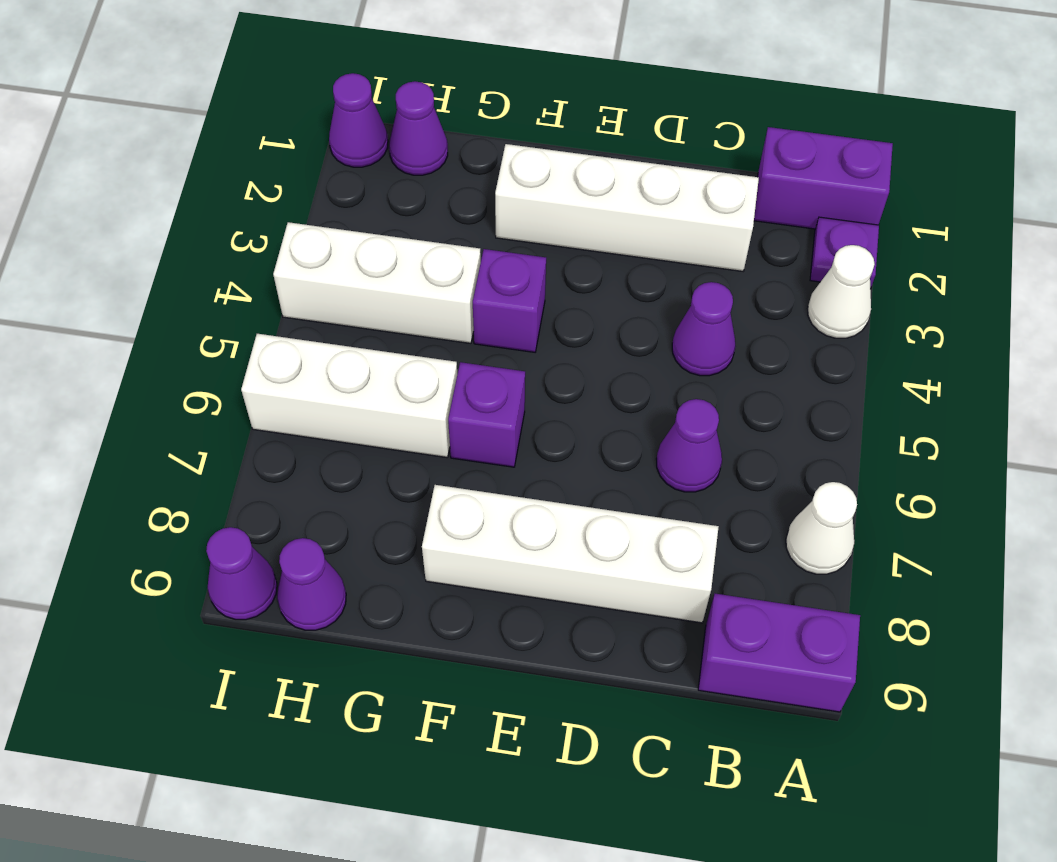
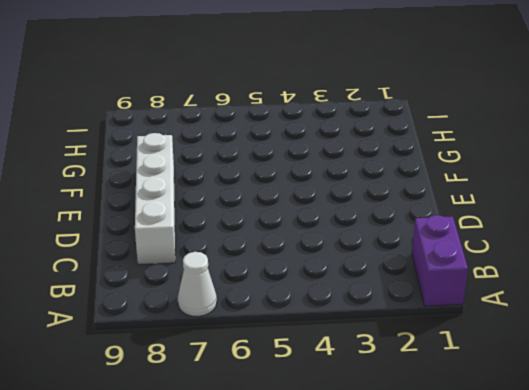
none -> purple 1x1 plate [810,217,879,289]
none -> white 1x1 cone [808,245,875,338]
none -> purple 1x2 brick [698,594,860,712]

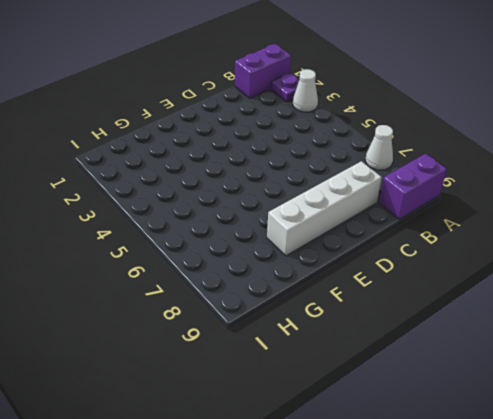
none -> white 1x4 brick [495,144,759,271]
none -> purple 1x1 cone [672,282,735,376]
none -> purple 1x1 cone [656,399,722,492]

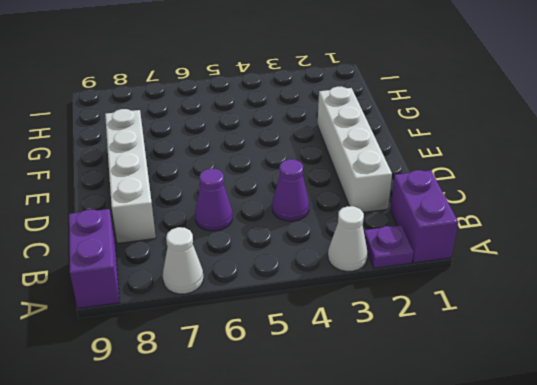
none -> purple 1x1 brick [473,249,546,352]
none -> purple 1x1 brick [448,362,525,467]
none -> white 1x3 brick [273,222,481,343]

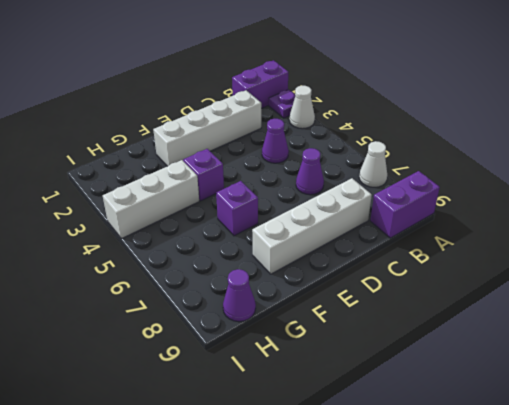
none -> white 1x3 brick [241,334,457,457]
none -> purple 1x1 cone [389,81,448,175]
none -> purple 1x1 cone [329,73,388,167]

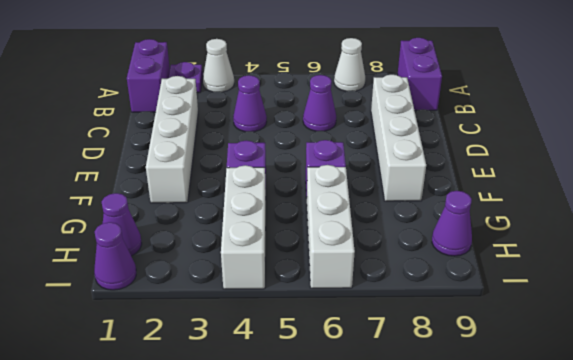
none -> purple 1x1 cone [206,527,277,620]

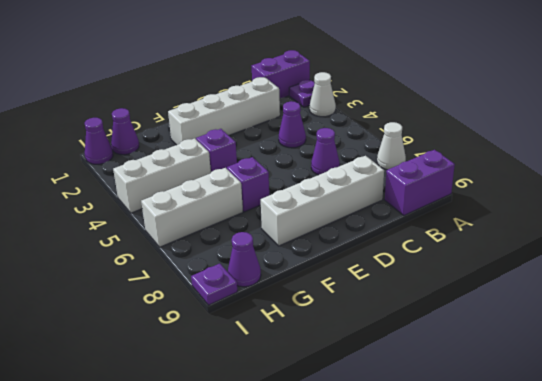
purple 1x1 plate [191,264,238,305] -> purple 1x1 cone [206,527,277,620]

